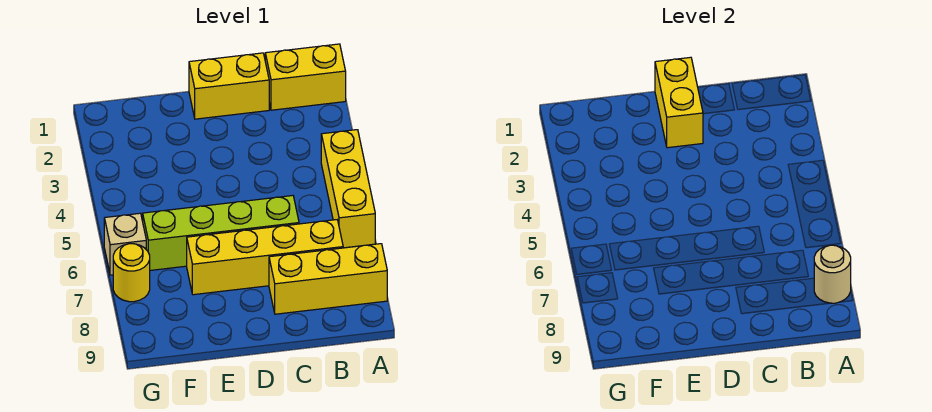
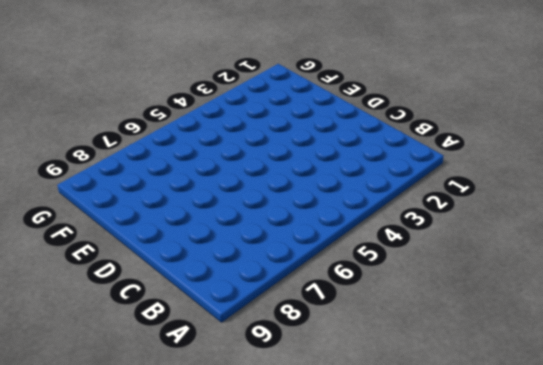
none -> yellow 1x2 brick [265,44,346,110]
none -> yellow 1x3 brick [321,130,375,248]

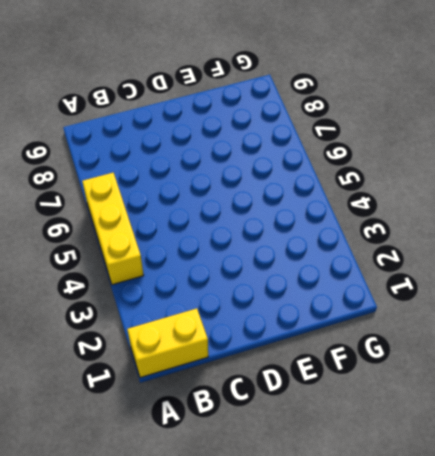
none -> yellow 1x3 brick [269,244,387,314]
none -> yellow 1x4 brick [187,220,343,295]

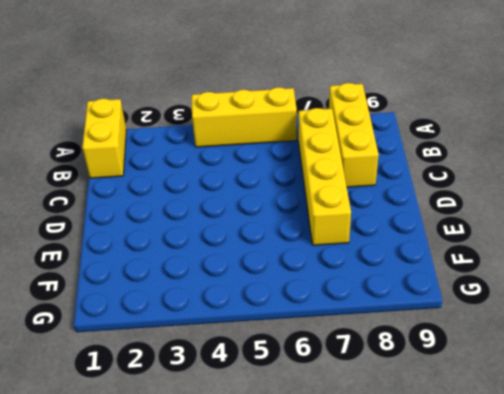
none -> yellow 1x2 brick [189,53,269,119]
none -> lime 1x4 brick [143,196,299,270]

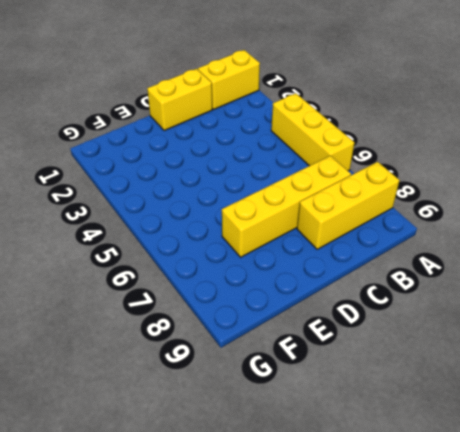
none -> lime 1x4 brick [143,196,299,270]
none -> tan 1x1 brick [104,213,146,275]

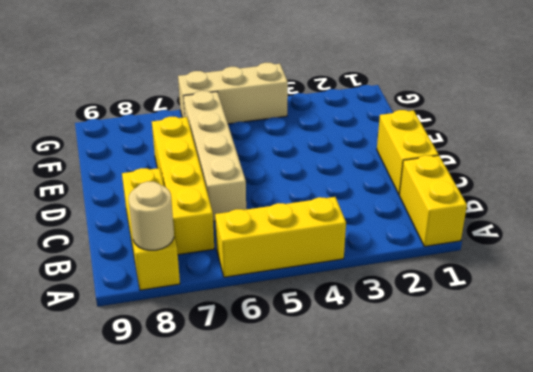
tan 1x4 brick [183,91,246,222] -> lime 1x4 brick [143,196,299,270]
tan 1x3 brick [178,63,288,124] -> tan 1x1 brick [104,213,146,275]
none -> yellow 1x1 round brick [113,244,150,302]
none -> yellow 1x2 brick [655,57,703,148]

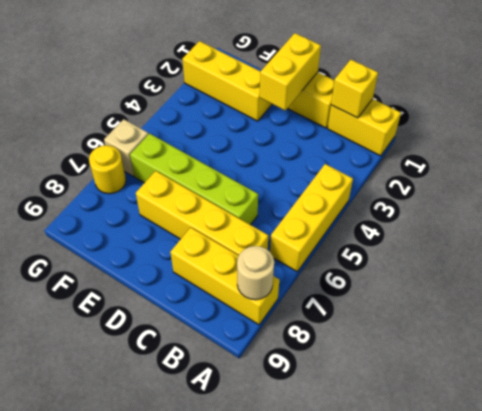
yellow 1x1 brick [331,60,378,118] -> none
yellow 1x3 brick [183,41,272,121] -> none

